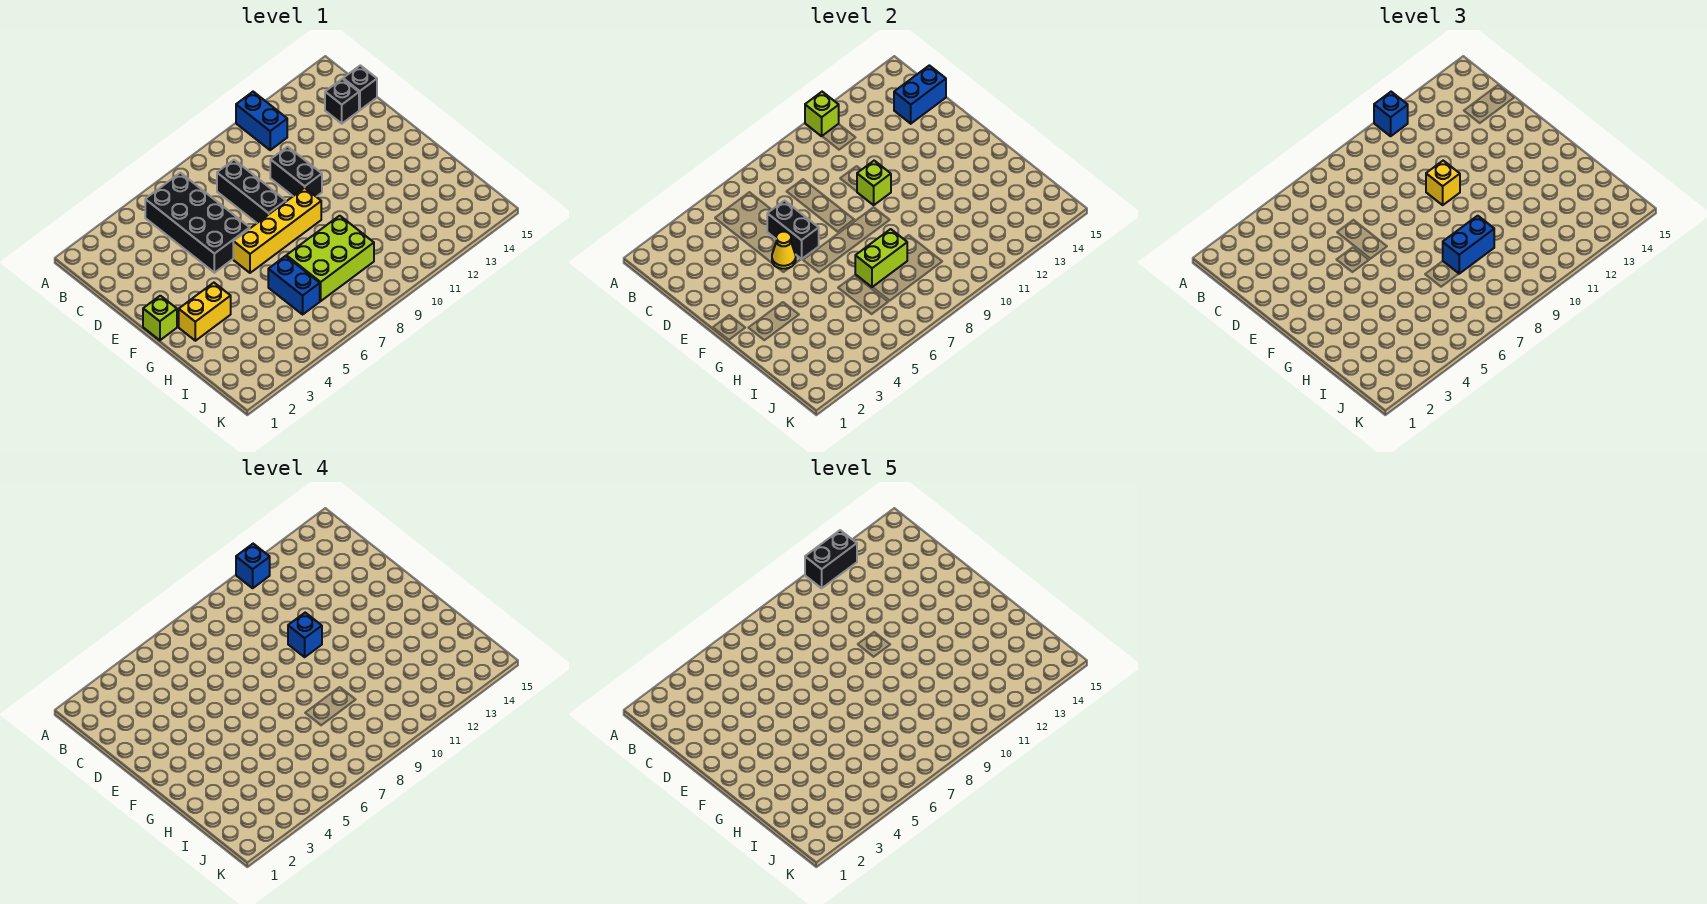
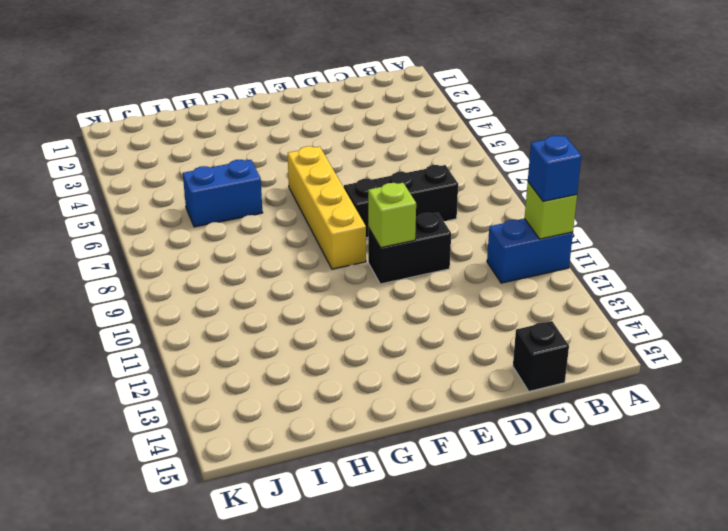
none -> black 2x4 brick [145,173,250,273]
none -> black 1x1 brick [325,79,359,124]
none -> lime 1x1 brick [143,296,177,340]

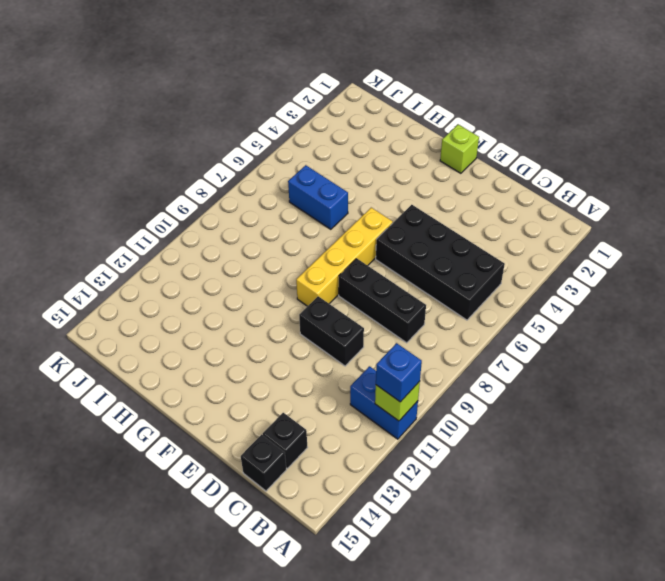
none -> yellow 1x2 brick [179,283,231,341]
none -> lime 2x3 brick [286,216,374,301]
none -> blue 1x2 brick [894,65,946,124]

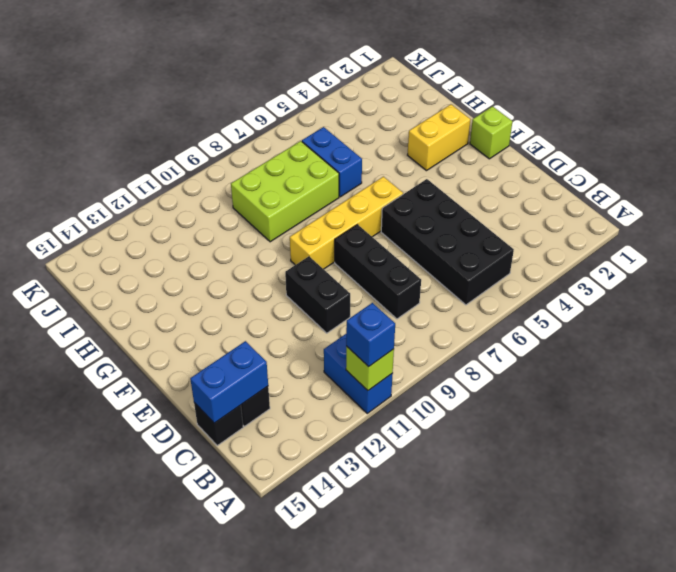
none -> black 1x2 brick [767,201,819,259]
none -> yellow 1x1 cone [772,232,796,269]
none -> lime 1x1 brick [857,161,891,205]

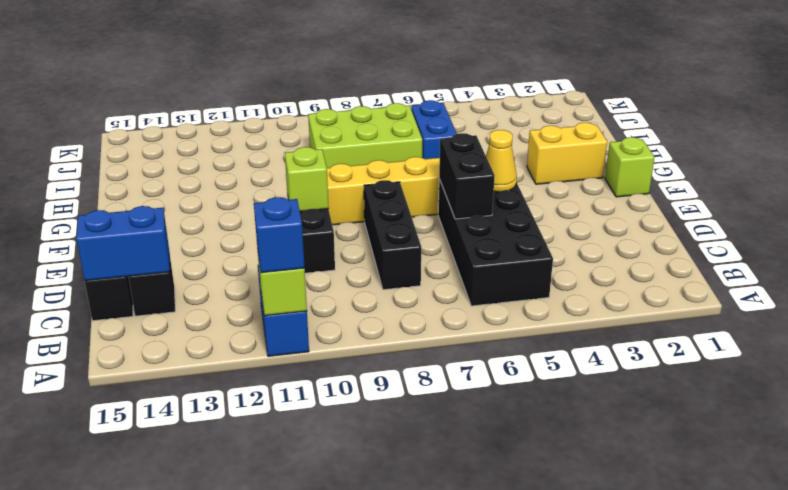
none -> lime 1x2 brick [855,229,907,287]
none -> yellow 1x1 brick [1426,161,1460,205]
none -> blue 1x2 brick [1443,216,1494,274]

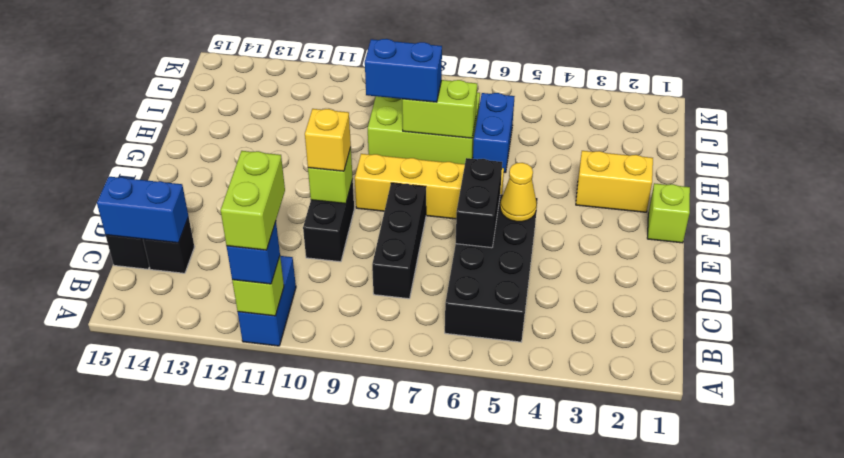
lime 1x2 brick [221,151,285,250] -> blue 1x1 brick [236,544,270,588]
none -> blue 1x1 brick [288,613,322,657]
none -> black 1x2 brick [805,530,857,588]

